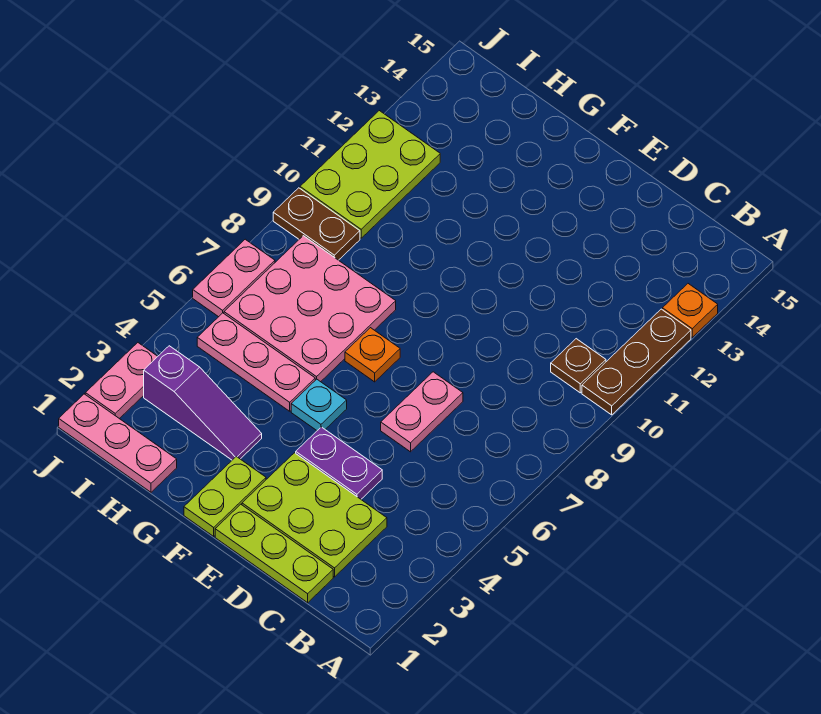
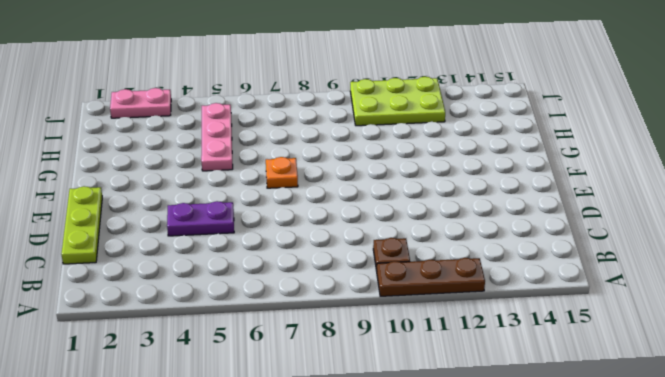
purple 1x2 plate [167,201,234,236] -> purple 1x2 plate turned to [296,427,382,499]
none -> orange 1x1 plate [662,284,718,337]
none -> lime 2x3 plate [242,453,387,577]
none -> pink 1x2 plate [381,372,463,452]

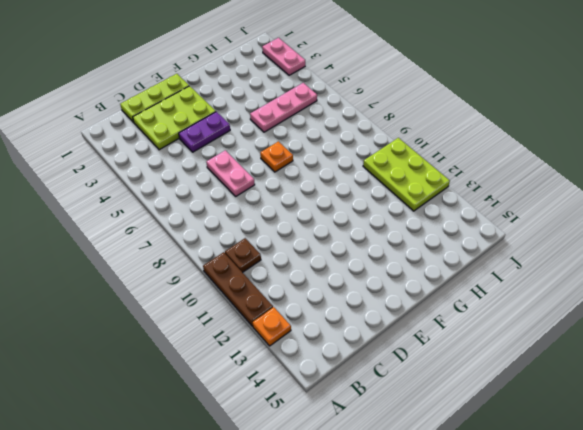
none -> lime 1x2 plate [184,456,266,536]
none -> cyan 1x1 plate [291,379,347,430]
none -> purple 1x3 slope [144,346,262,460]

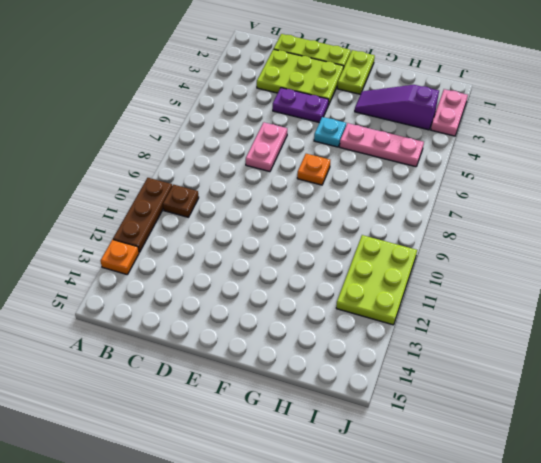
none -> pink 3x3 plate [224,236,396,382]
none -> pink 1x3 plate [59,394,177,492]
none -> brown 1x2 plate [273,188,360,260]

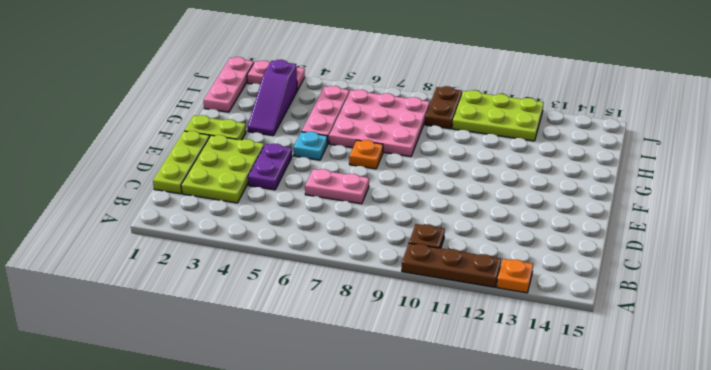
none -> pink 1x2 plate [193,239,275,317]

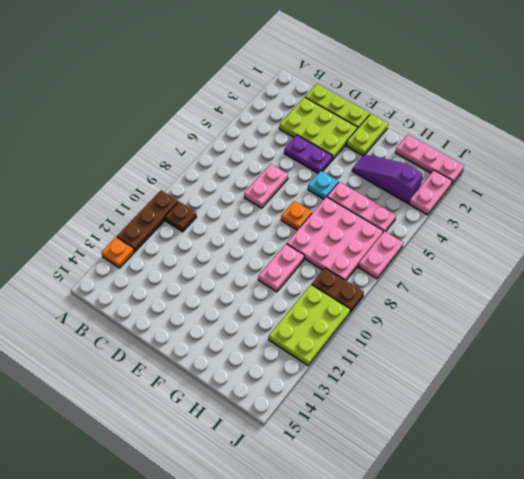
pink 1x2 plate [258,244,304,292] -> none

